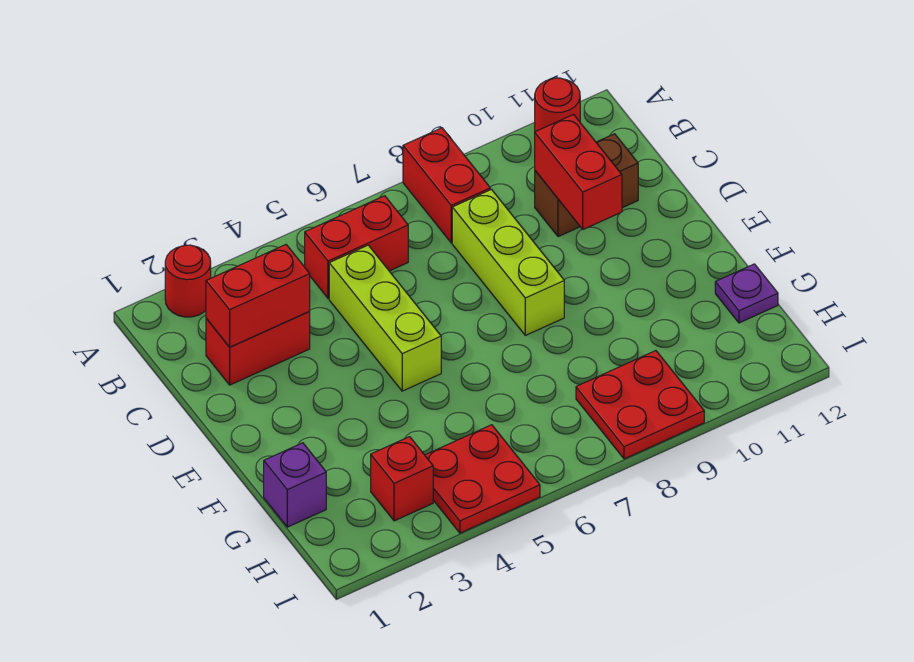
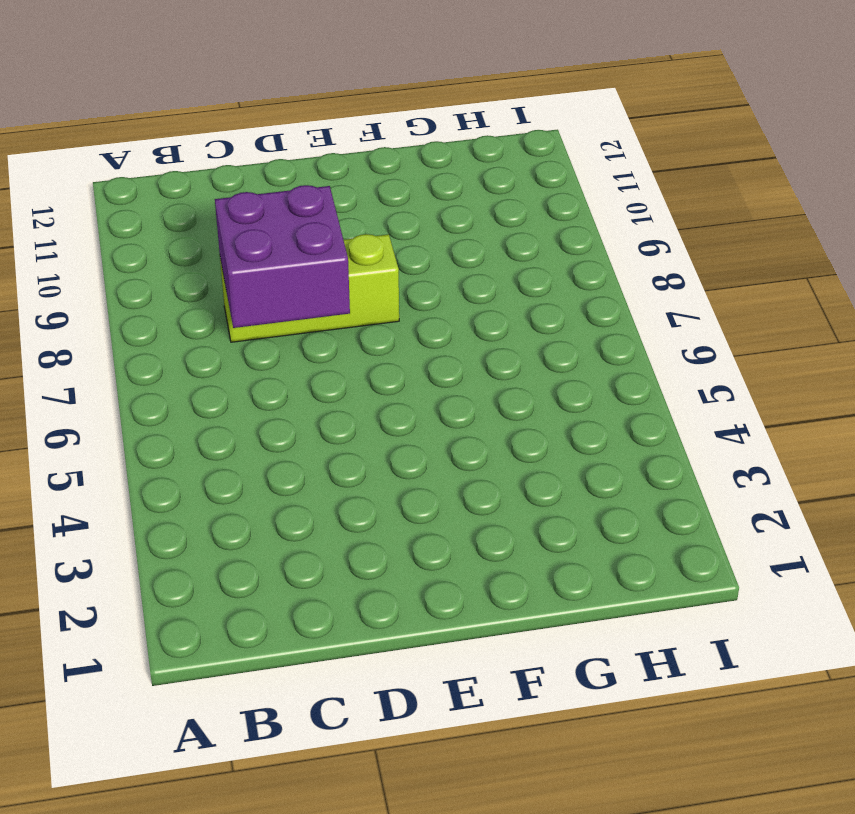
purple 2x2 brick [215,185,350,328] -> none
none -> red 1x1 round brick [165,245,211,317]
none -> red 1x2 brick [403,128,490,243]
none -> red 1x1 round brick [535,78,580,132]

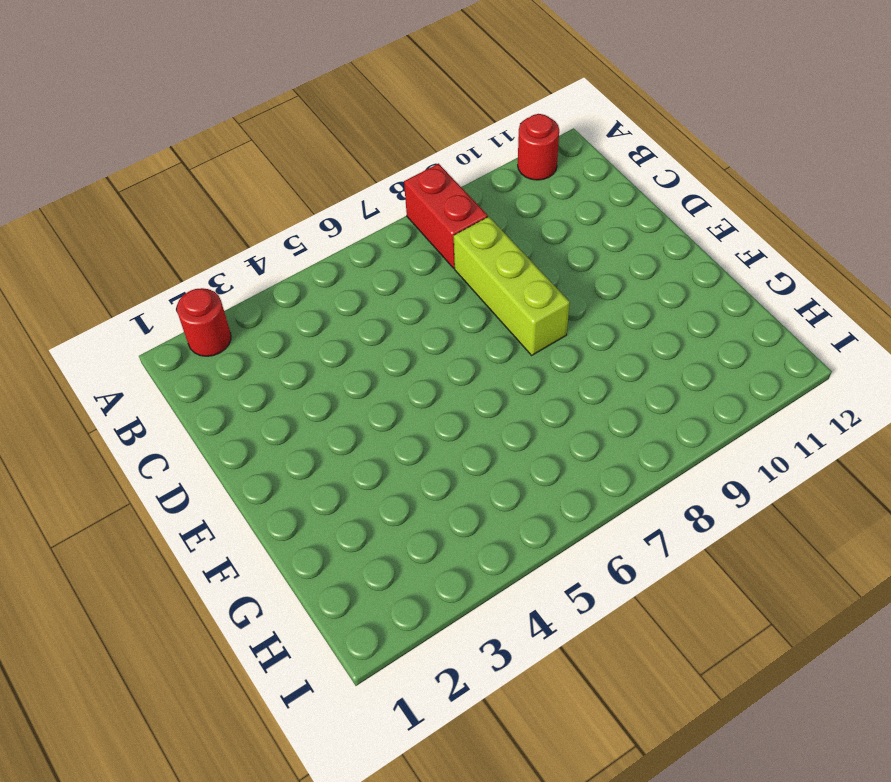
none -> red 1x2 brick [305,196,408,299]
none -> red 1x2 brick [206,312,310,385]
none -> lime 1x3 brick [329,245,441,391]

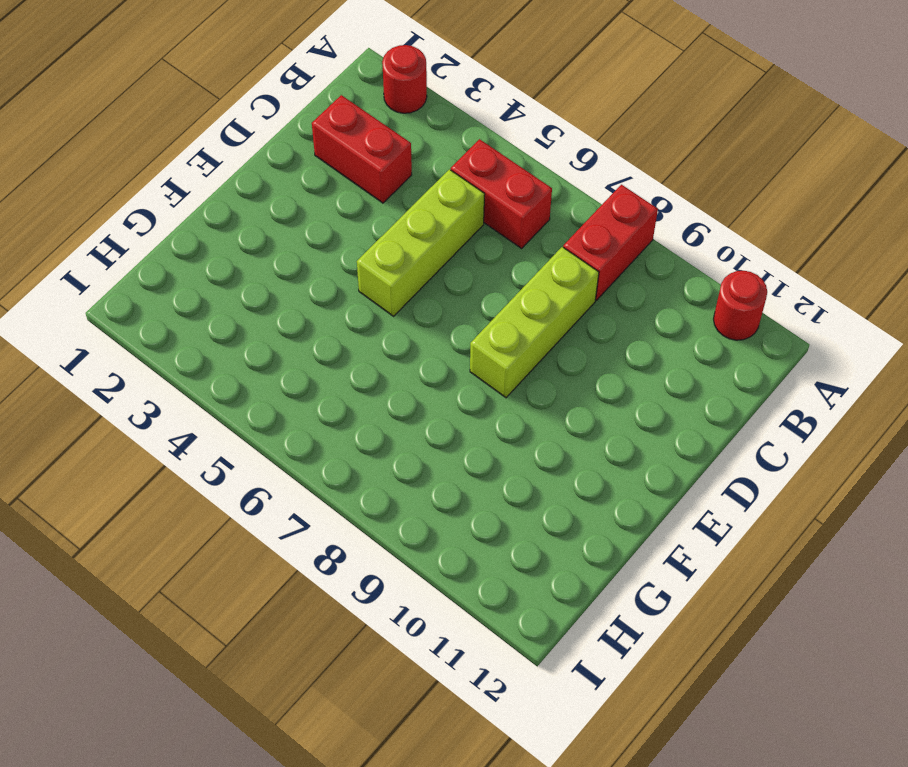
none -> brown 1x2 brick [535,134,638,237]
none -> purple 1x1 brick [264,443,326,527]
none -> purple 1x1 plate [715,264,778,323]

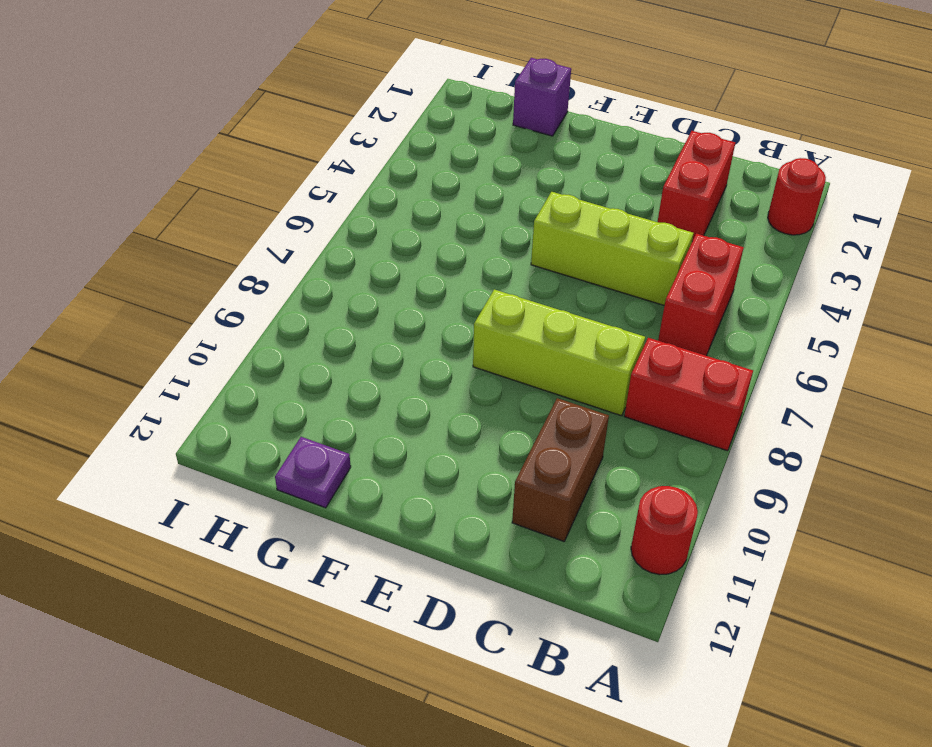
none -> red 1x1 brick [371,437,433,521]
none -> red 2x2 plate [425,425,540,533]
none -> red 2x2 plate [576,351,704,459]

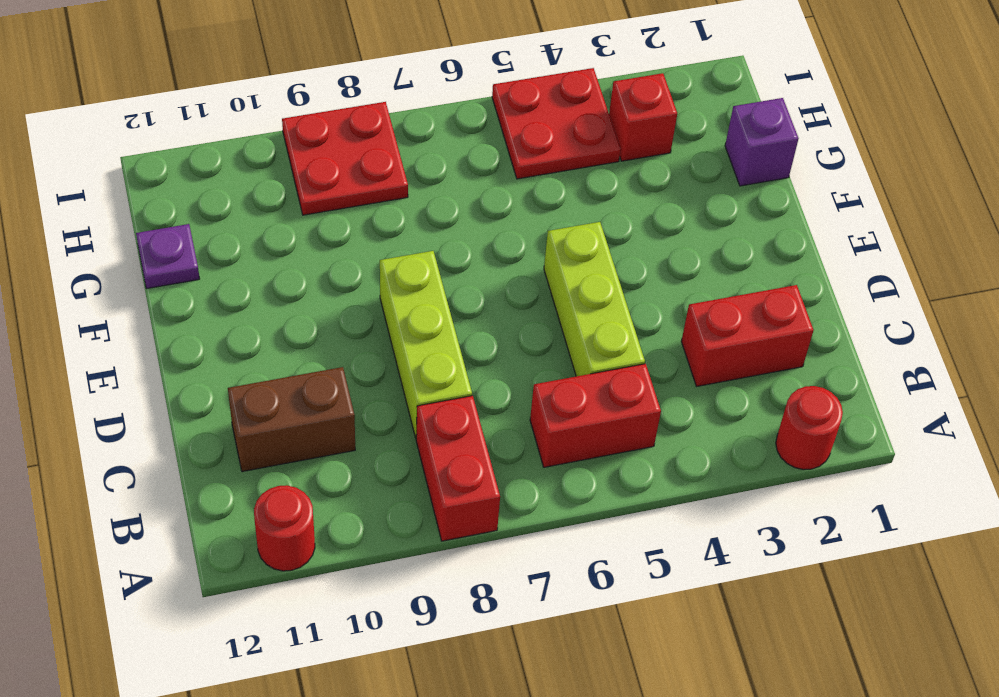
none -> red 1x2 brick [206,245,310,347]
none -> red 1x2 brick [535,115,622,229]

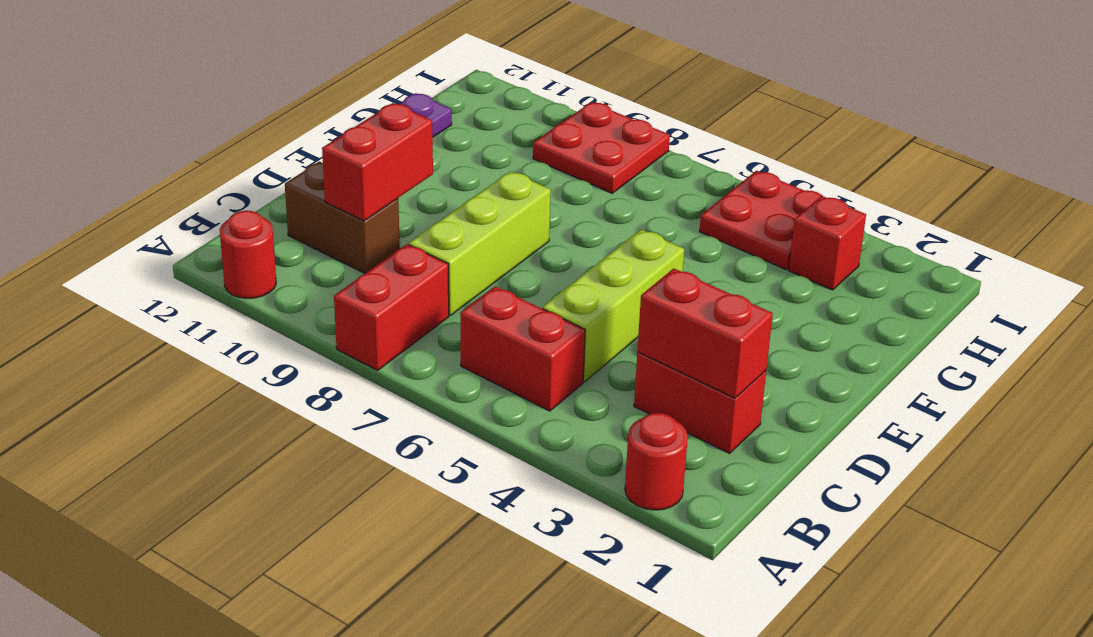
none -> purple 1x1 brick [264,443,326,527]

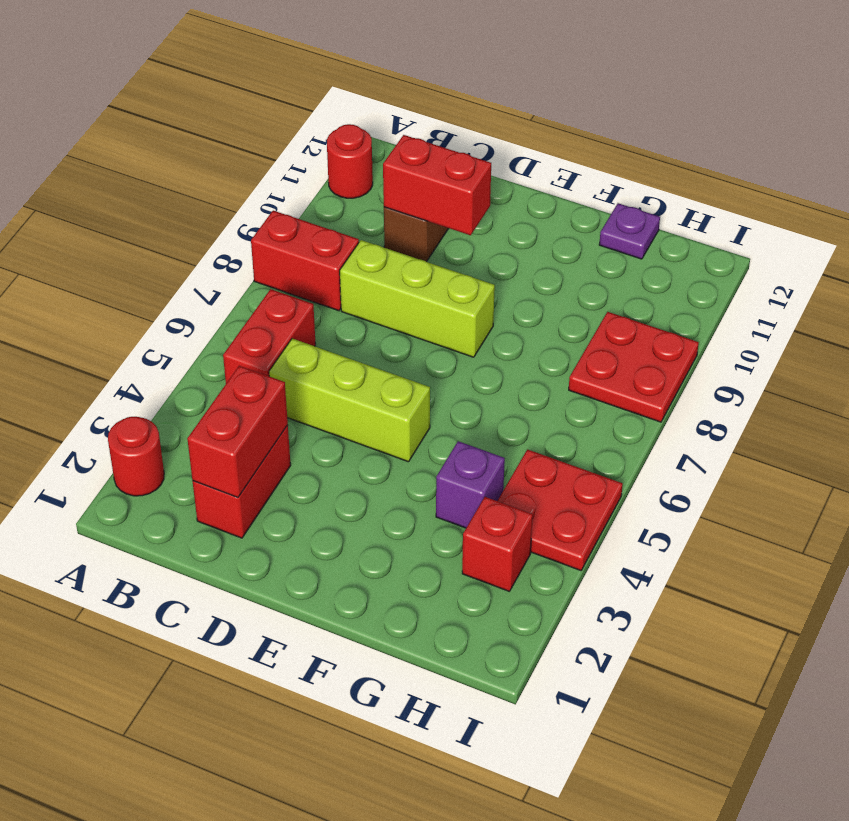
purple 1x1 brick [436,441,505,528] -> purple 1x1 brick moved to [264,443,326,527]

